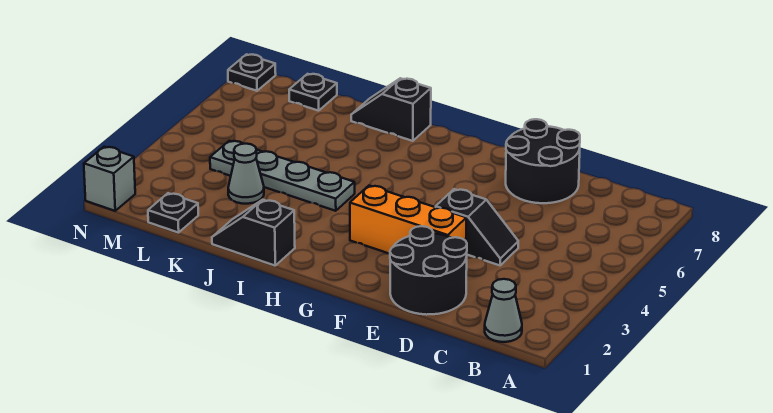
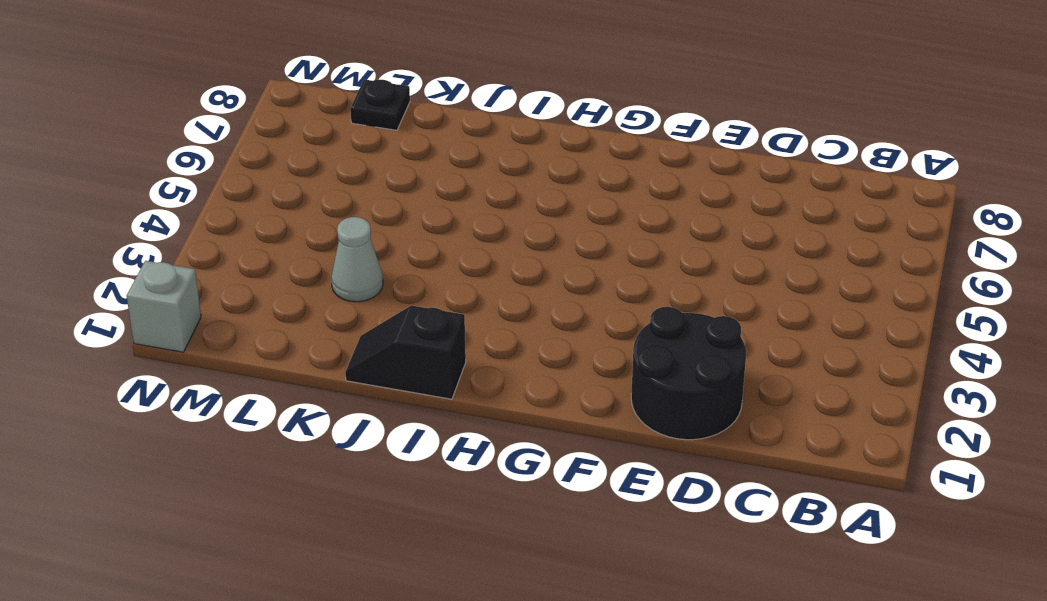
none -> grey 1x1 cone [485,279,522,342]
none -> black 1x2 slope [436,189,518,265]
none -> black 2x2 round brick [506,119,580,203]

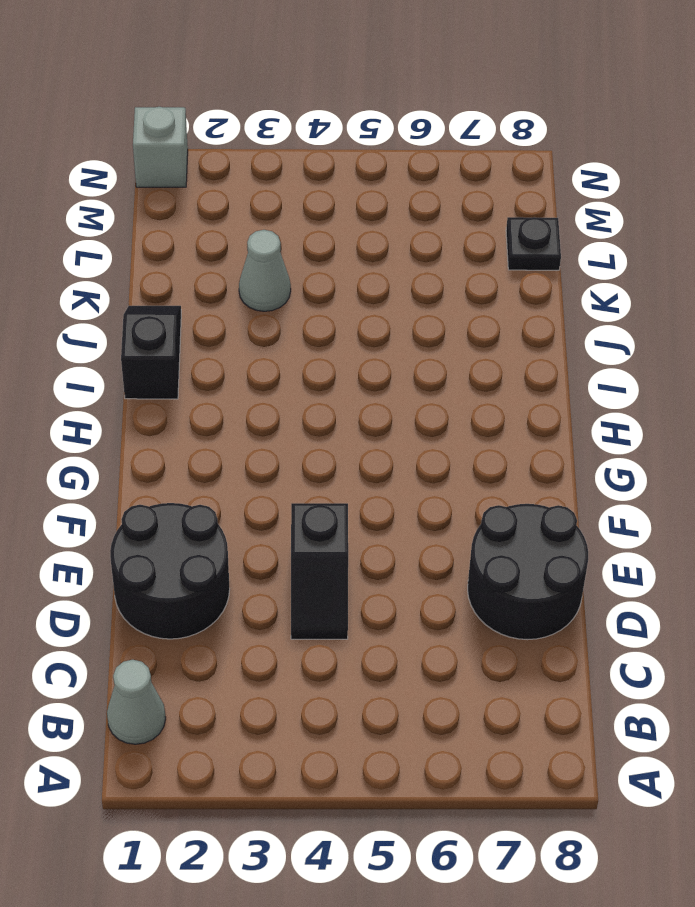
none -> orange 1x3 brick [350,186,466,254]
none -> grey 1x4 plate [210,141,355,211]
none -> black 1x2 slope [351,78,431,141]

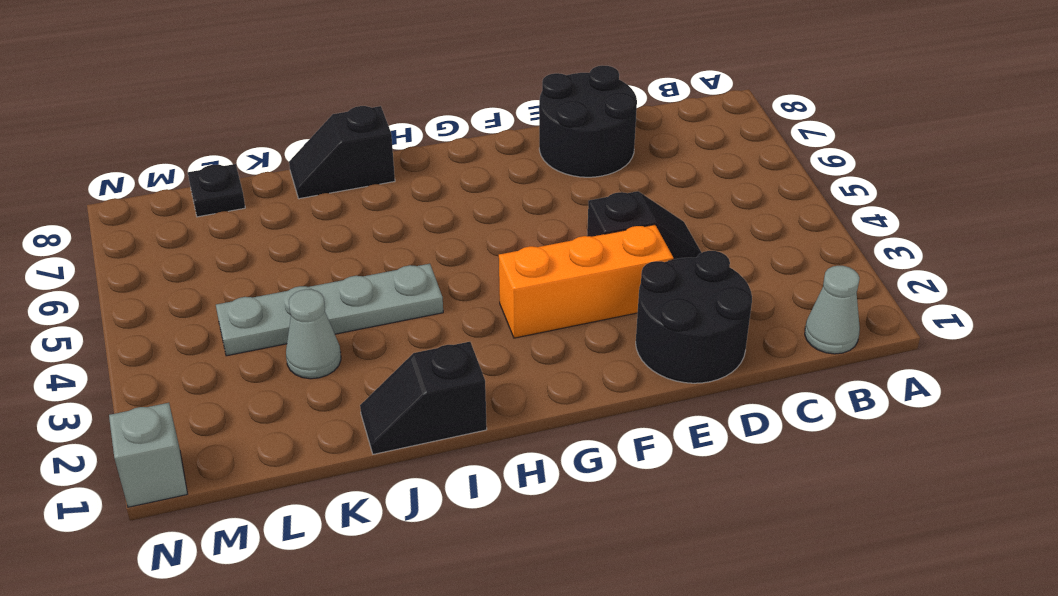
none -> black 1x1 plate [148,193,198,233]
none -> black 1x1 plate [228,54,276,91]

